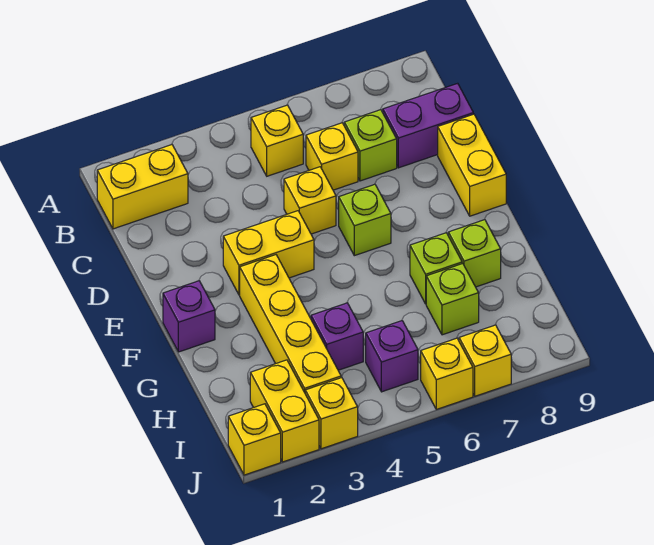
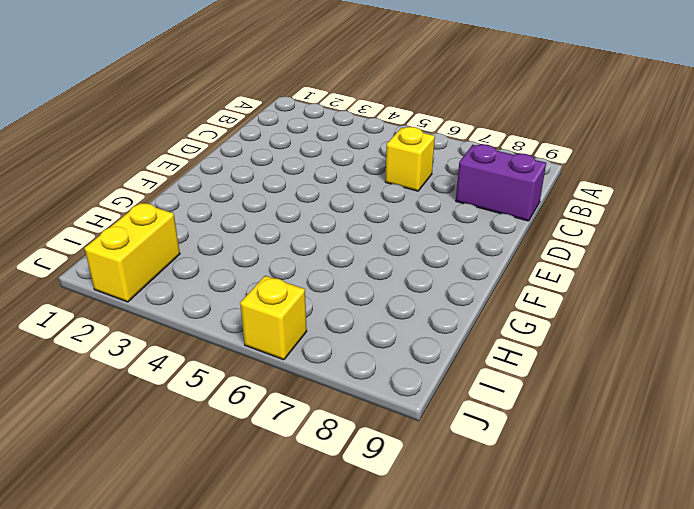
none -> yellow 1x2 brick [97,145,188,229]
none -> yellow 1x1 brick [251,105,303,176]
none -> lime 1x1 brick [344,110,397,181]

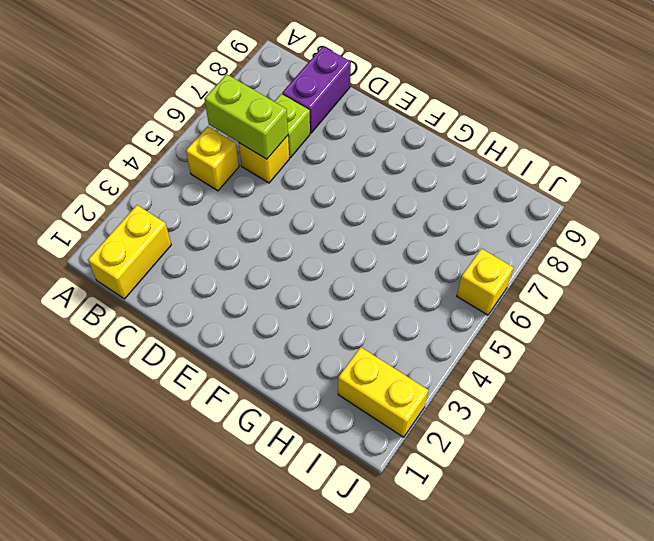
lime 1x2 brick [204,74,288,159] -> none
none -> yellow 1x1 brick [284,167,336,234]
none -> yellow 1x2 brick [438,114,506,216]
none -> yellow 1x2 brick [223,211,314,295]

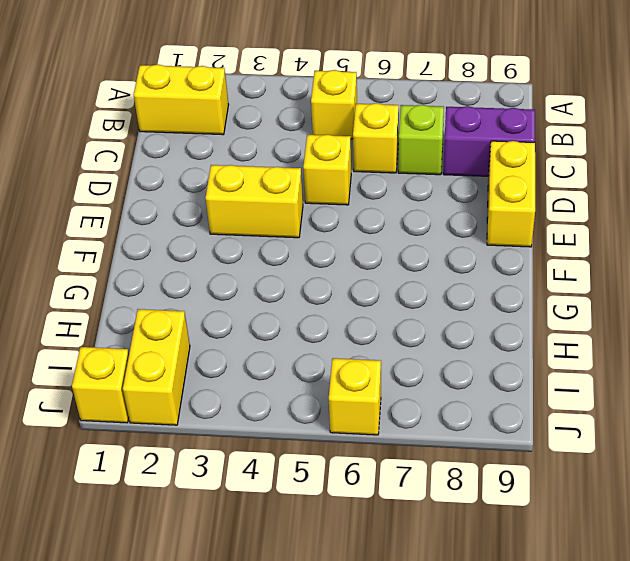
none -> lime 1x1 brick [339,184,391,256]
none -> purple 1x1 brick [163,281,215,352]
none -> yellow 1x4 brick [240,255,341,392]

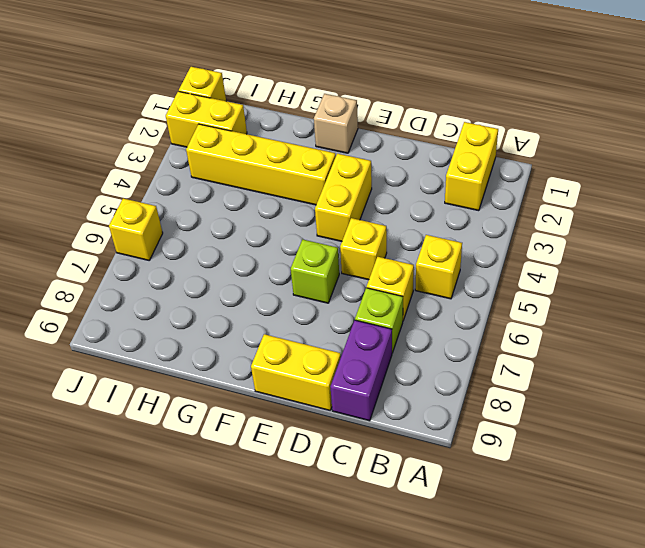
tan 1x1 brick [314,94,358,153] -> purple 1x1 brick [163,281,215,352]
none -> lime 1x1 brick [410,233,462,304]
none -> lime 1x1 brick [448,220,501,287]
none -> purple 1x1 brick [311,303,363,370]

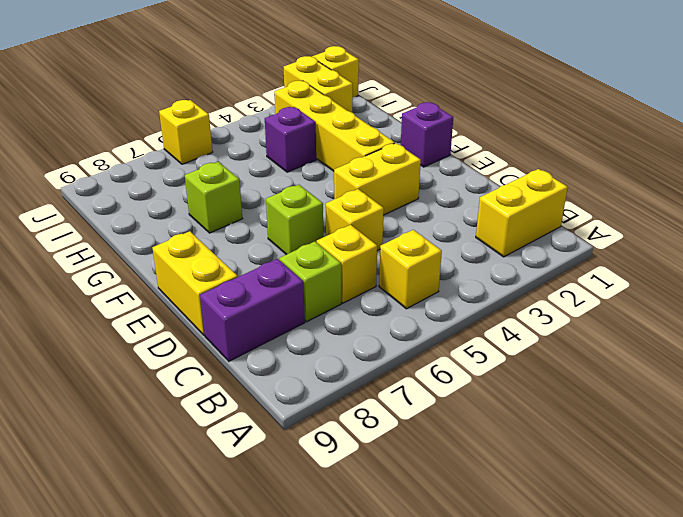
none -> lime 1x1 brick [448,220,501,287]
none -> lime 1x1 brick [426,264,479,335]
none -> purple 1x1 brick [366,321,418,392]

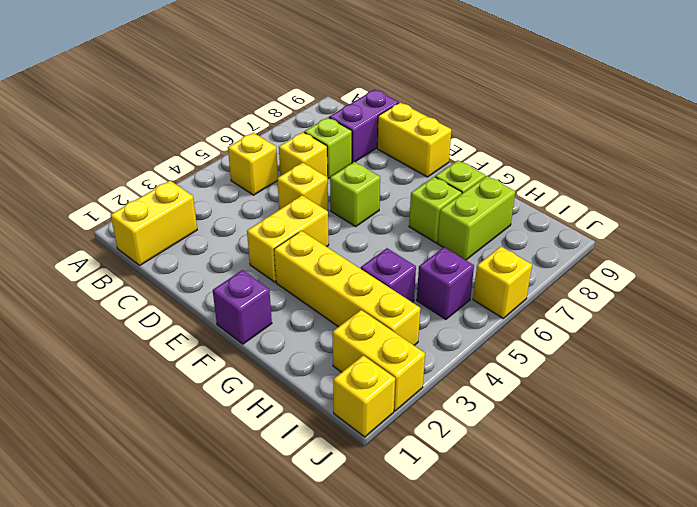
lime 1x2 brick [437,176,515,260] -> lime 1x1 brick [426,264,479,335]
none -> yellow 1x1 brick [305,377,358,449]
none -> yellow 1x1 brick [459,325,511,396]

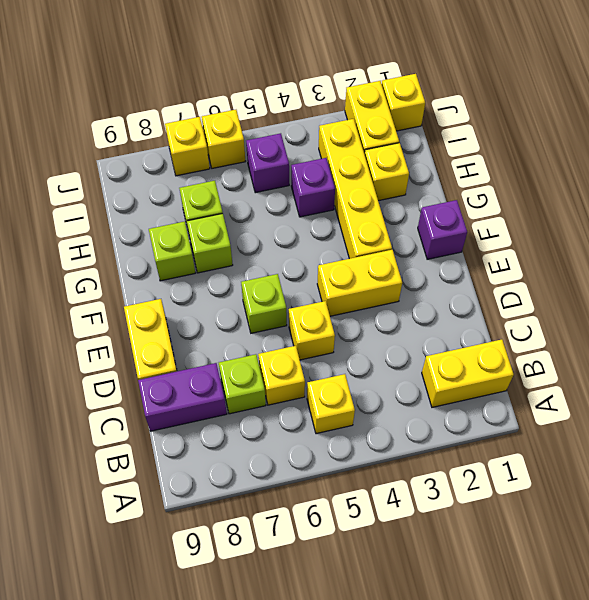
yellow 1x1 brick [365,143,409,201] -> yellow 1x1 brick moved to [305,377,358,449]

